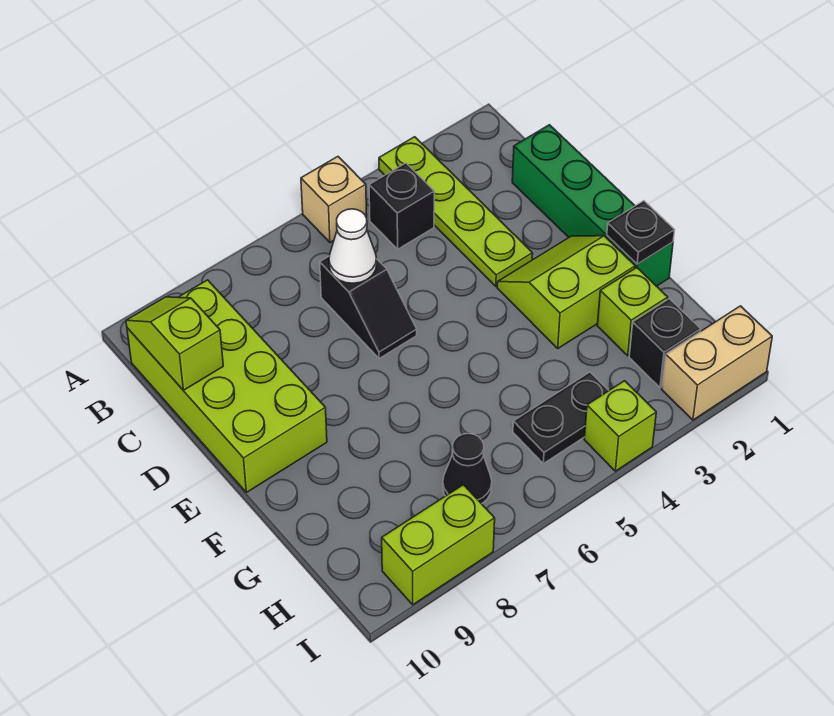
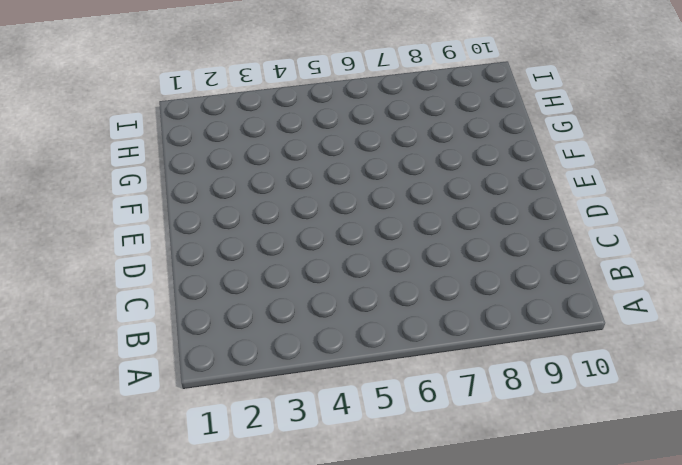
none -> lime 1x4 plate [379,137,533,286]
none -> tan 1x1 brick [301,157,367,242]
none -> black 1x1 brick [369,163,434,249]

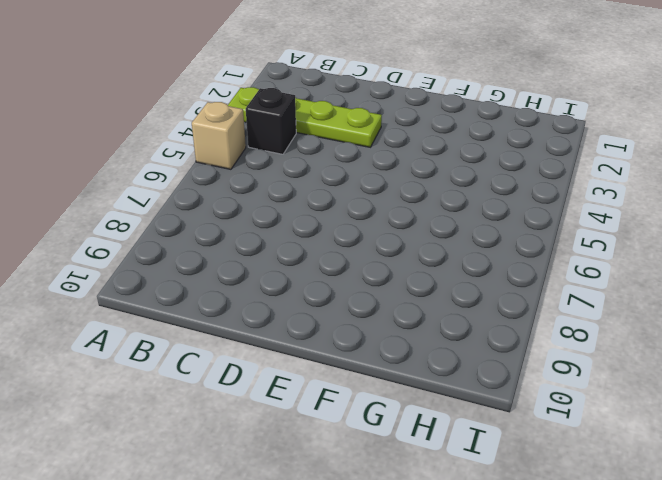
none -> lime 2x4 brick [127,280,327,492]
none -> green 1x4 brick [512,125,673,286]
none -> black 1x2 slope [320,257,417,359]

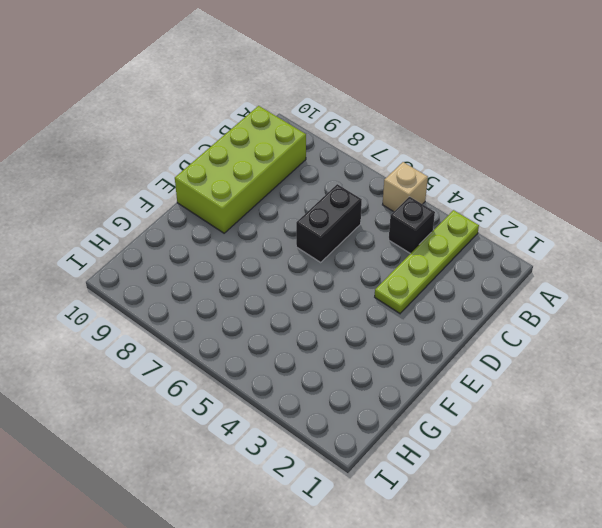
black 1x2 brick [296,184,362,262] -> black 1x2 slope [320,257,417,359]
none -> green 1x4 brick [512,125,673,286]
none -> lime 2x2 slope [497,236,635,348]
none -> lime 1x1 brick [598,268,668,356]

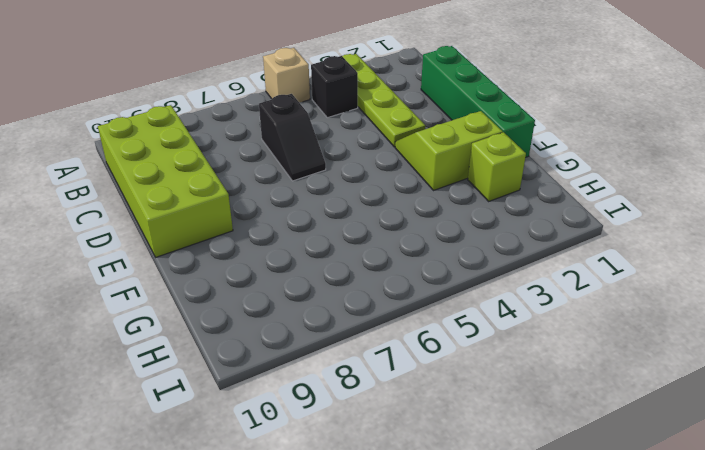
none -> black 1x1 brick [629,299,701,388]
none -> black 1x2 plate [513,372,609,464]
none -> black 1x1 cone [443,434,492,504]

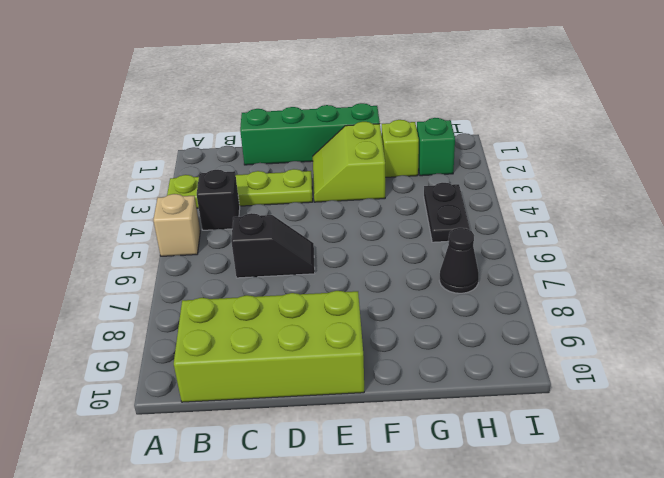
green 1x1 brick [417,118,455,176] -> black 1x1 brick [629,299,701,388]
none -> tan 1x2 brick [662,306,772,420]
none -> lime 1x1 brick [584,381,656,471]
none -> lime 1x2 brick [382,485,495,605]

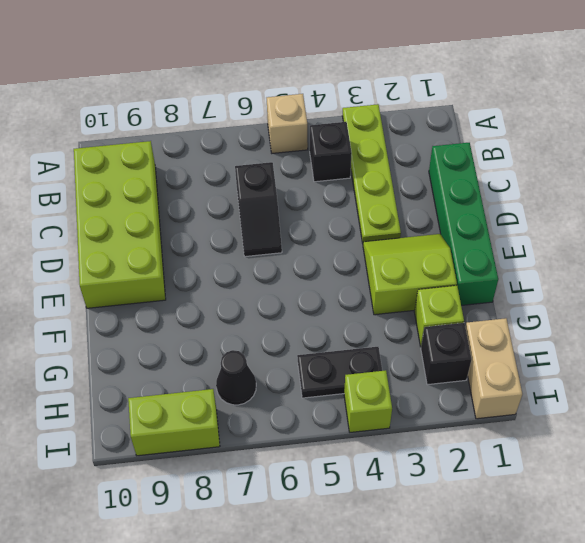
tan 1x2 brick [465,318,522,419] -> tan 1x2 brick turned to [662,306,772,420]
none -> lime 1x2 slope [126,297,223,390]
none -> white 1x1 cone [329,209,377,283]
none -> black 1x1 plate [607,201,675,264]

